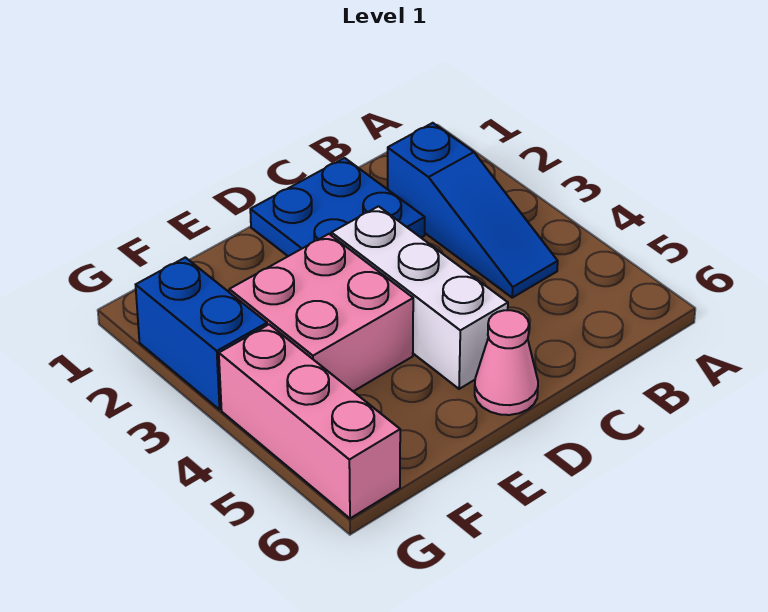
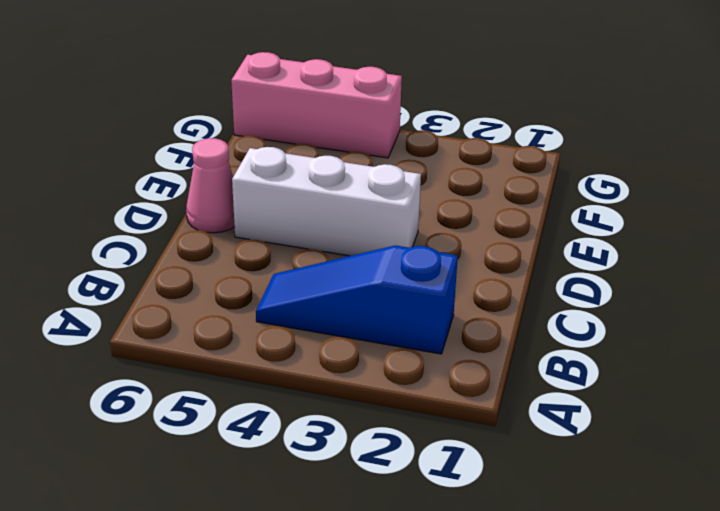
none -> blue 2x2 plate [250,158,425,256]
none -> pink 2x2 brick [229,234,413,391]

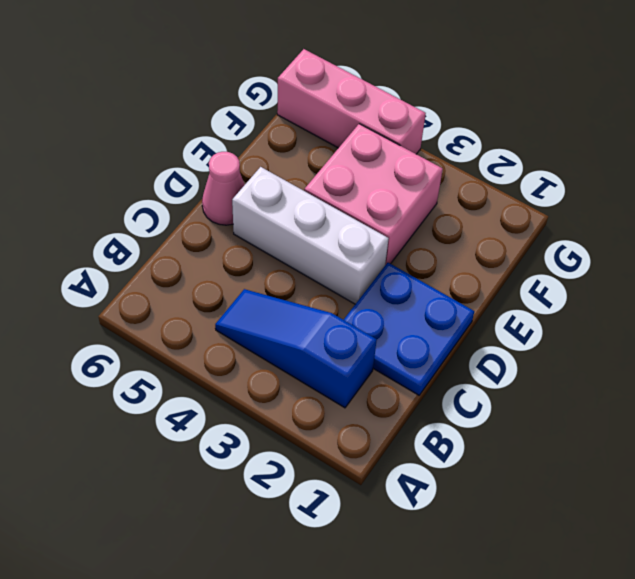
none -> blue 1x2 brick [136,257,267,409]

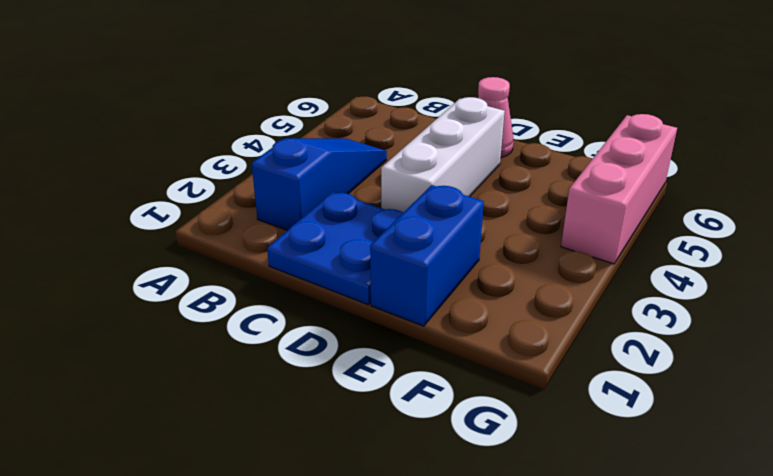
blue 1x2 brick [370,185,484,326] -> blue 1x2 brick moved to [136,257,267,409]
none -> pink 2x2 brick [229,234,413,391]

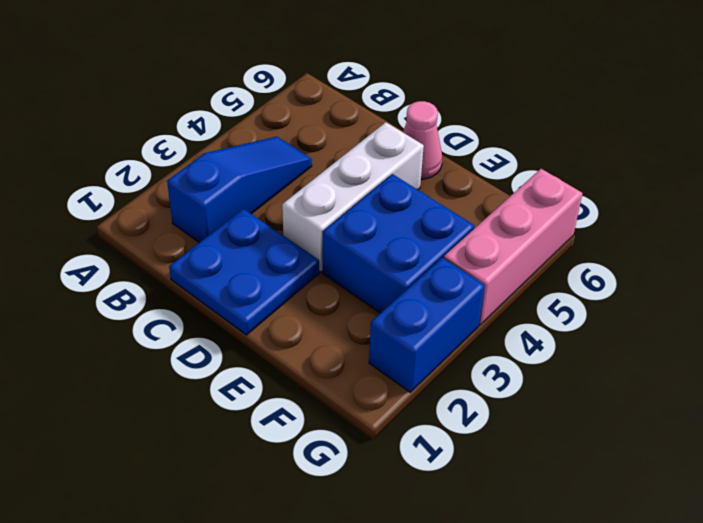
blue 2x2 brick [323,174,474,313] -> pink 2x2 brick [229,234,413,391]

